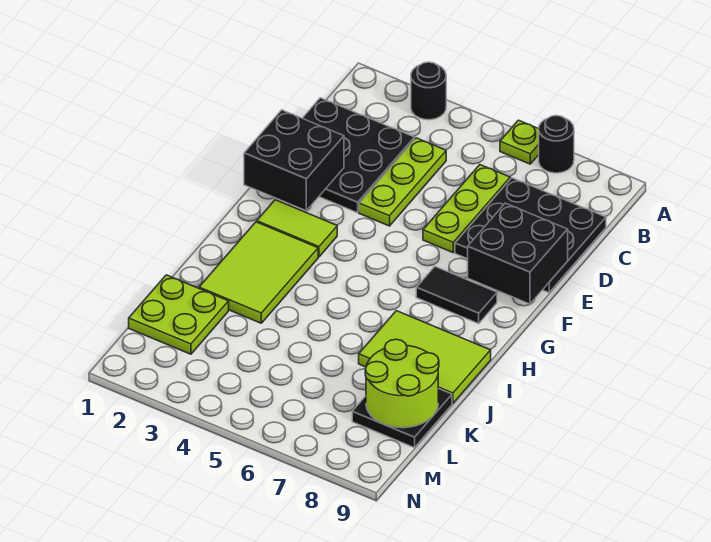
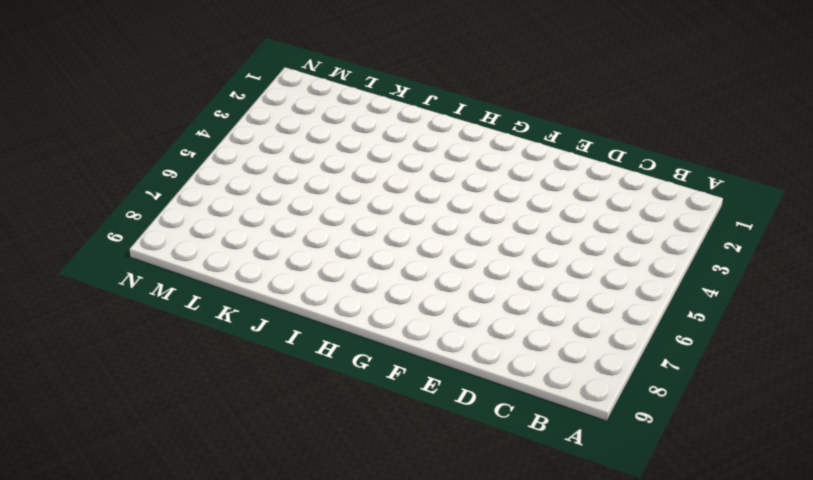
none -> black 1x1 round brick [411,62,446,120]
none -> lime 1x1 plate [500,120,539,164]
none -> black 1x1 round brick [539,115,574,173]

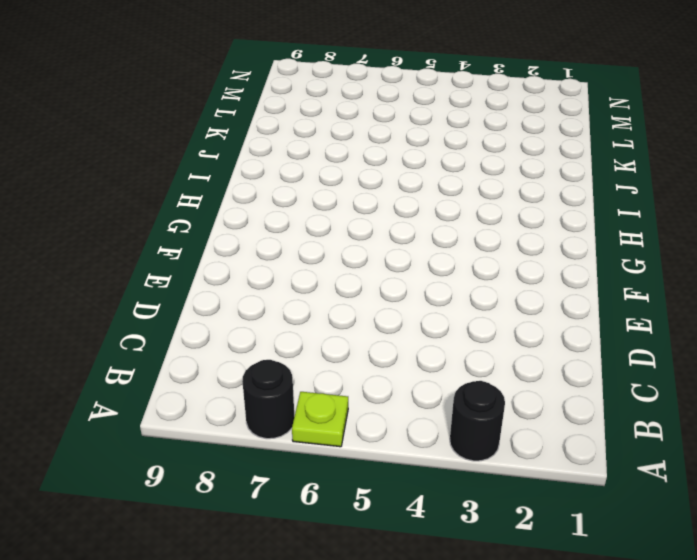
none -> black 3x3 plate [303,98,414,213]
none -> lime 1x3 plate [359,138,446,226]
none -> lime 1x3 plate [423,165,510,252]

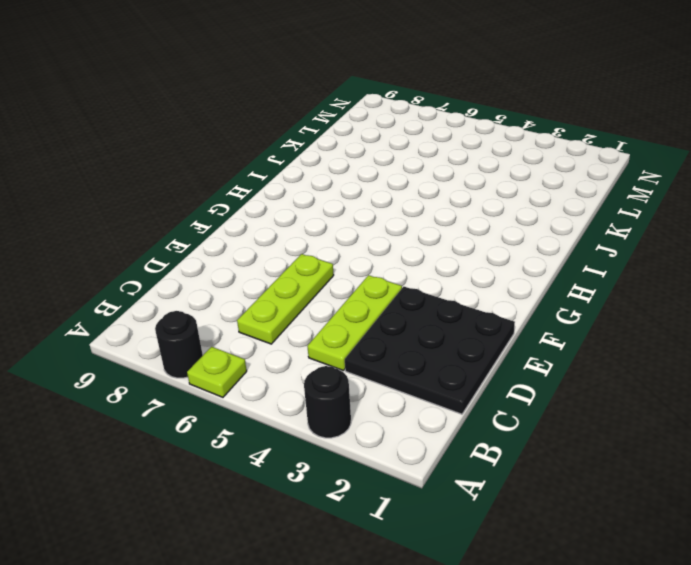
none -> black 3x3 plate [455,178,606,293]
none -> lime 1x2 tile [257,200,337,257]
none -> black 1x2 tile [416,267,497,324]

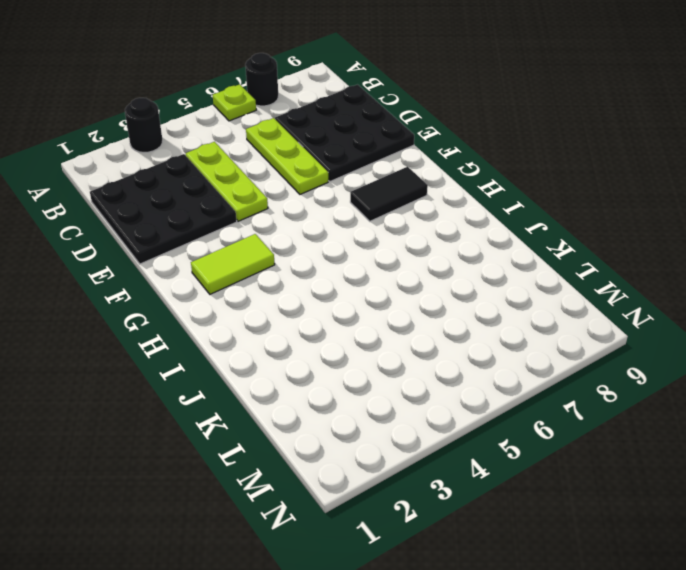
none -> lime 2x3 tile [199,222,318,323]
none -> lime 2x3 tile [359,311,491,403]
none -> lime 2x2 plate [129,275,229,354]

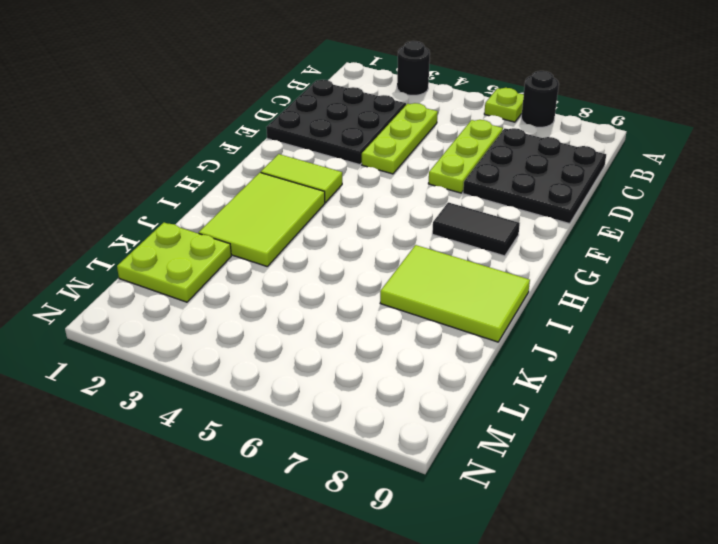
none -> black 2x2 plate [352,389,452,448]
none -> black 2x2 brick [244,110,344,211]
none -> black 2x2 brick [468,203,568,304]

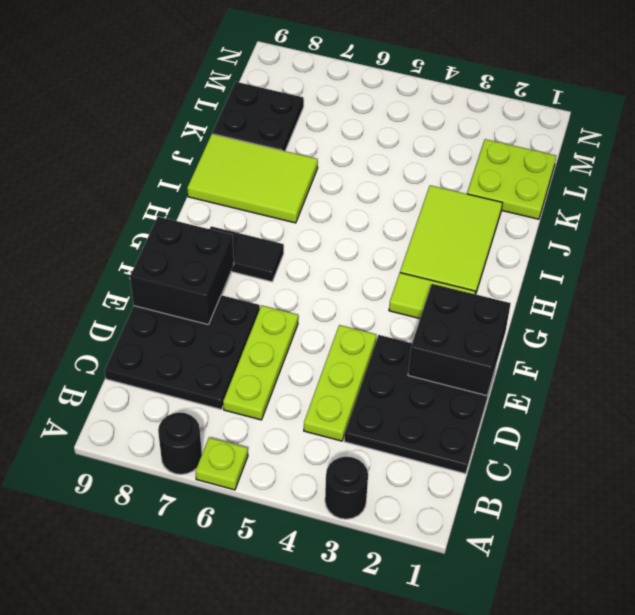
none -> lime 2x2 round brick [365,339,439,428]

